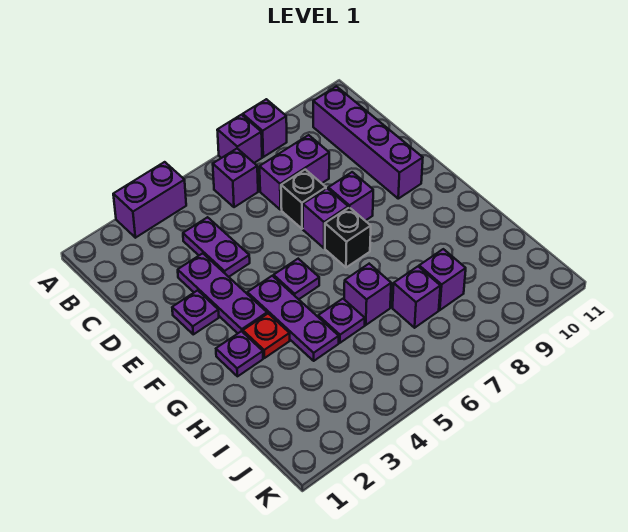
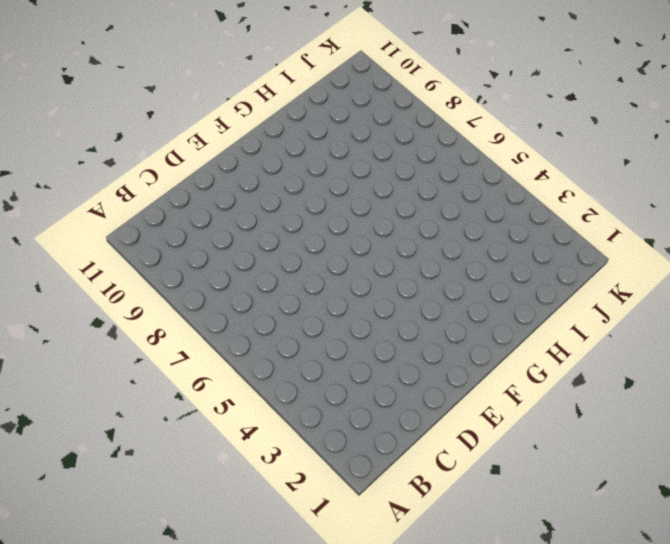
none -> purple 1x2 brick [113,162,186,238]
none -> purple 1x1 brick [217,115,262,163]
none -> purple 1x1 brick [243,99,287,157]

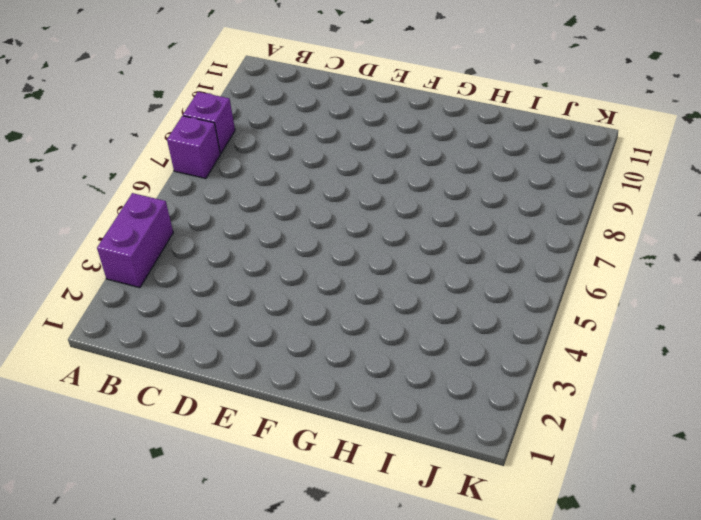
none -> purple 1x1 brick [213,149,258,207]
none -> purple 1x4 brick [313,86,423,199]
none -> purple 1x2 plate [183,217,250,277]

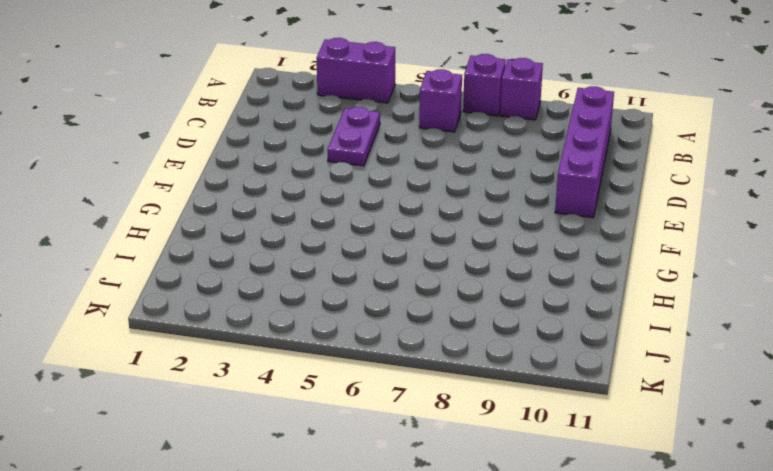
none -> purple 1x2 brick [260,135,329,210]
none -> purple 1x3 plate [178,253,267,333]
none -> black 1x1 brick [281,170,326,229]

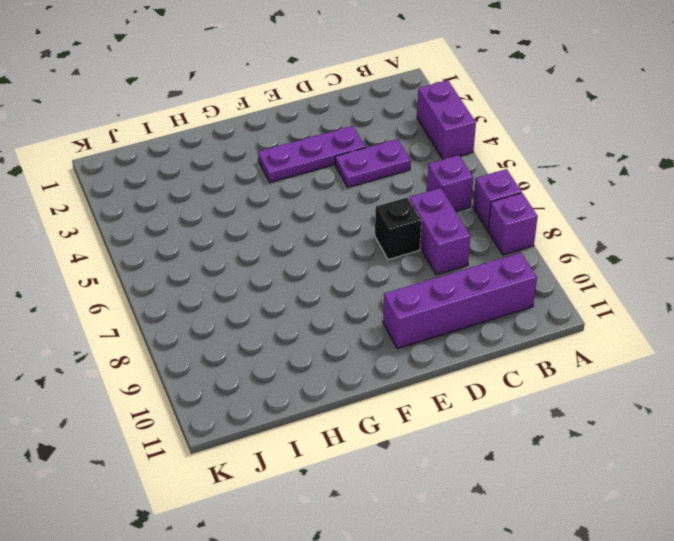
none -> purple 1x1 plate [172,290,219,334]
none -> purple 1x1 brick [303,188,348,248]
none -> purple 1x1 brick [328,172,373,221]

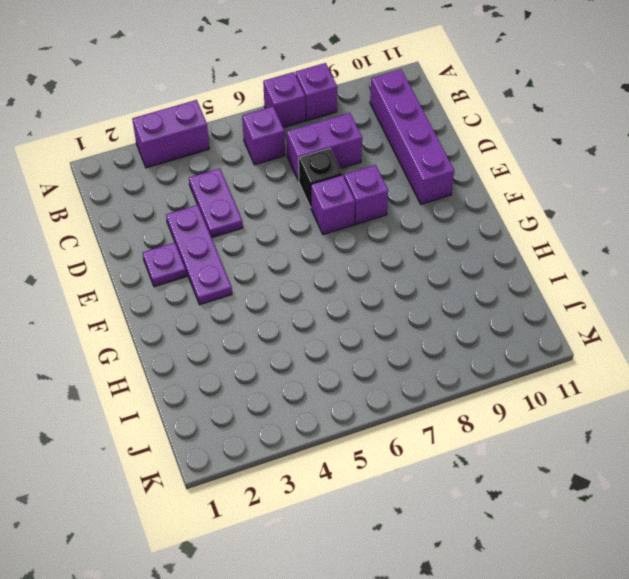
none -> purple 1x3 plate [247,276,339,361]
none -> purple 1x1 plate [274,259,319,299]
none -> black 1x1 brick [325,207,371,267]

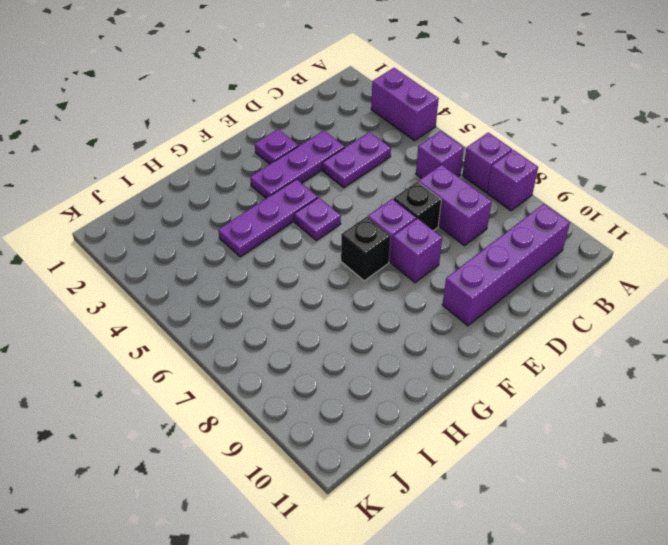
none -> purple 1x1 plate [216,331,263,376]
none -> red 1x1 plate [243,314,290,358]
none -> purple 1x1 plate [318,299,365,343]

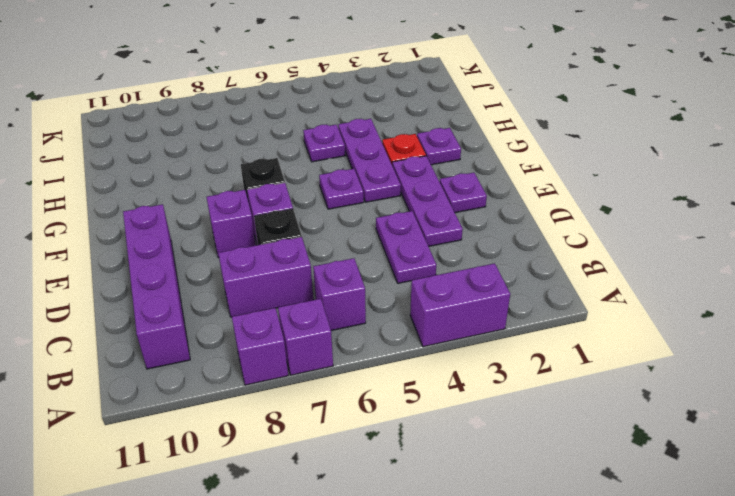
none -> purple 1x1 brick [344,264,391,325]
none -> purple 1x1 brick [393,267,440,328]
none -> purple 1x1 brick [419,249,466,310]

